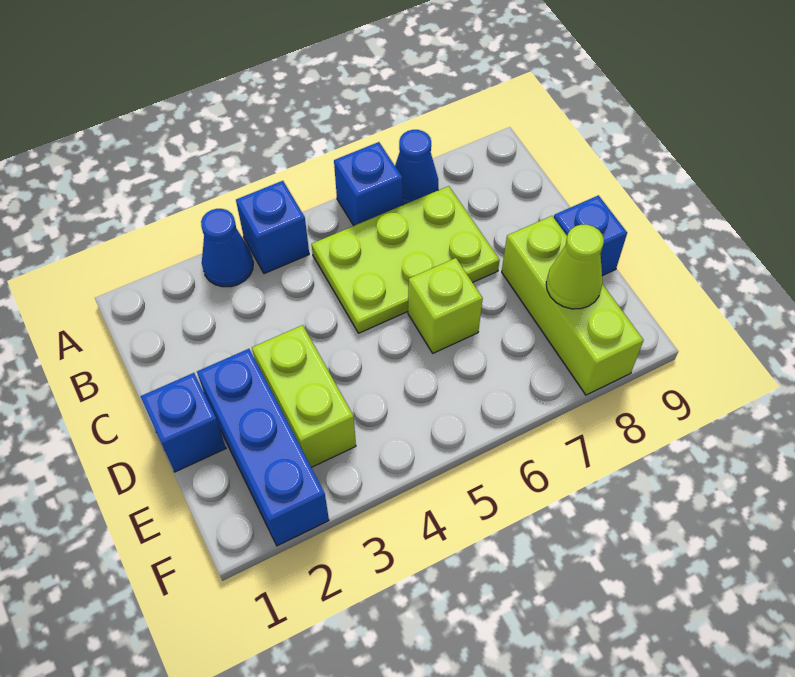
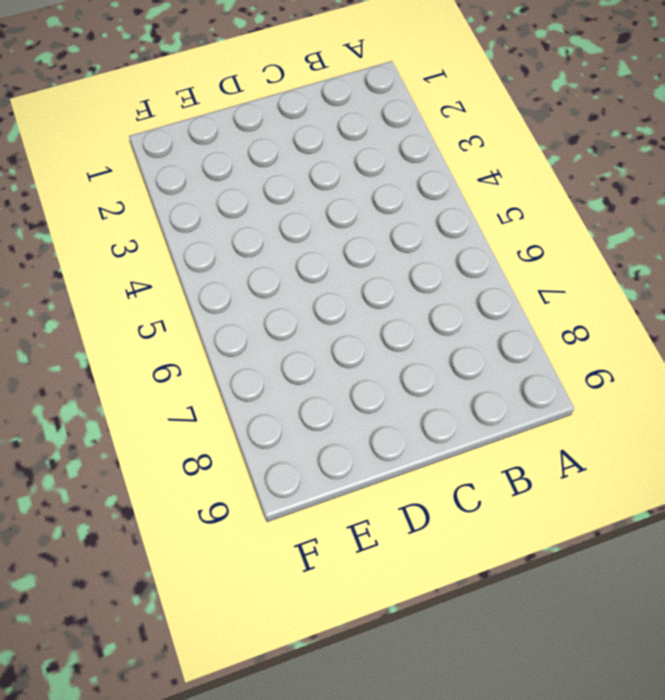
none -> blue 1x1 cone [201,209,253,287]
none -> blue 1x1 brick [236,181,309,274]
none -> blue 1x1 brick [334,142,402,226]

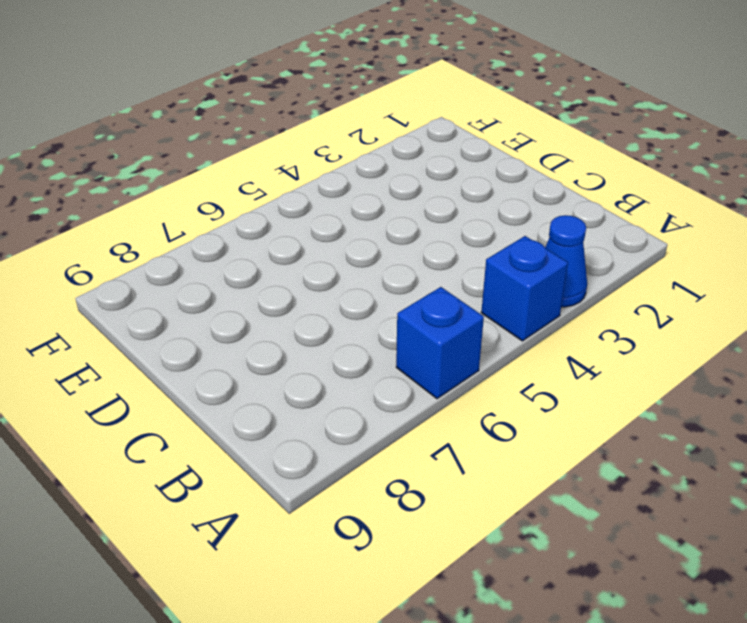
none -> blue 1x1 cone [395,130,438,205]
none -> lime 2x3 plate [312,186,500,333]
none -> blue 1x1 brick [141,373,226,472]

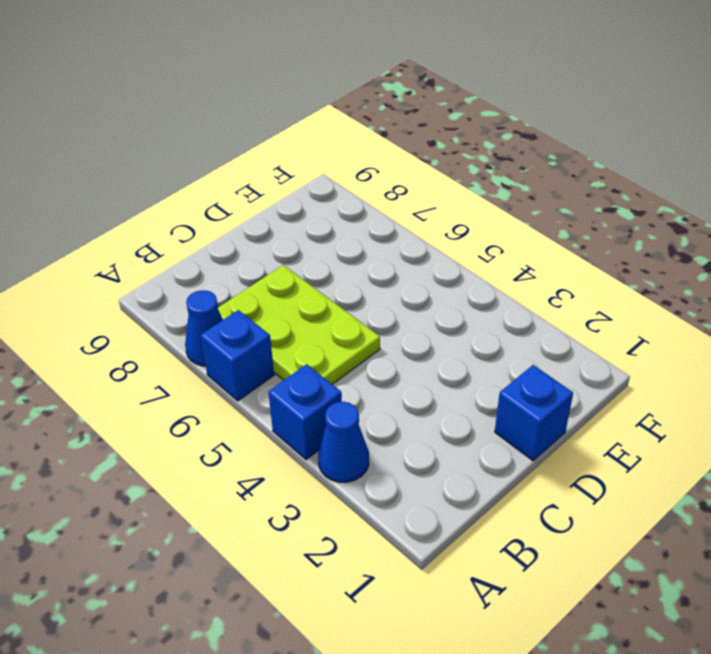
none -> blue 1x3 brick [197,349,329,546]
none -> lime 1x2 brick [252,325,356,467]
none -> lime 1x1 brick [408,258,483,353]

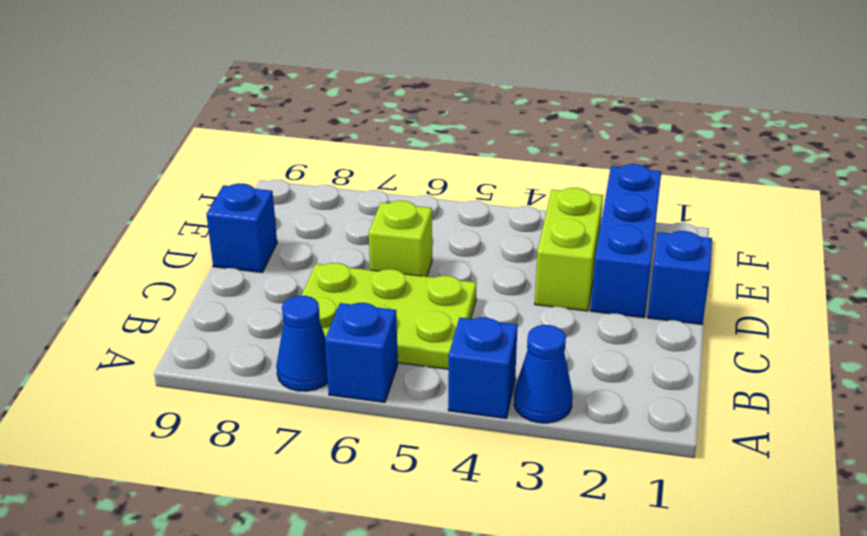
none -> lime 1x3 brick [502,216,644,395]
none -> lime 1x1 cone [546,225,604,309]

